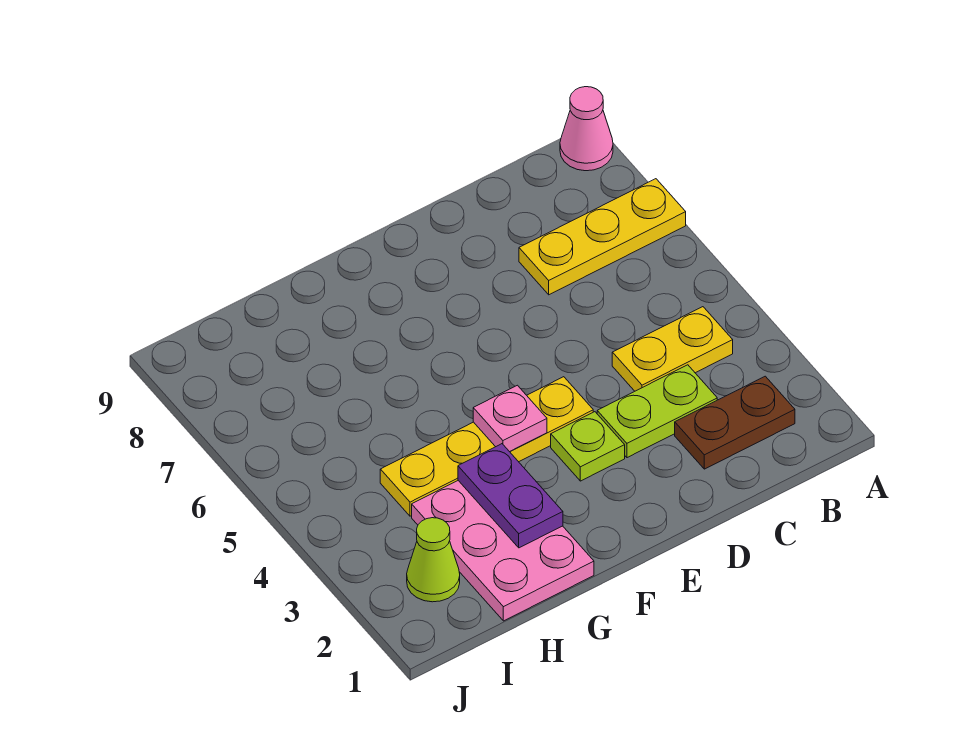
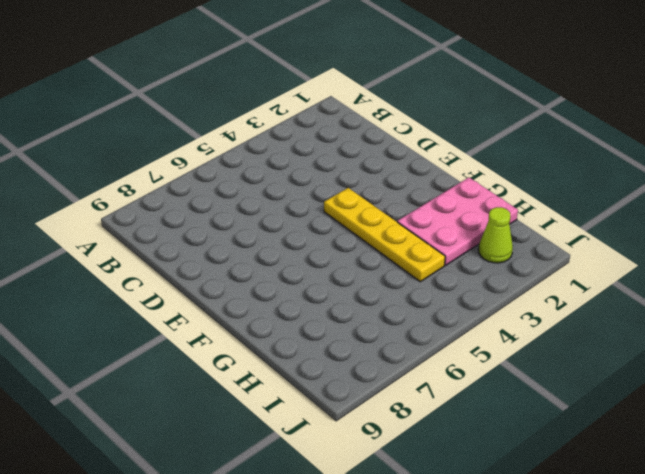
none -> yellow 1x3 plate [519,179,686,295]
none -> pink 1x1 cone [560,87,613,171]

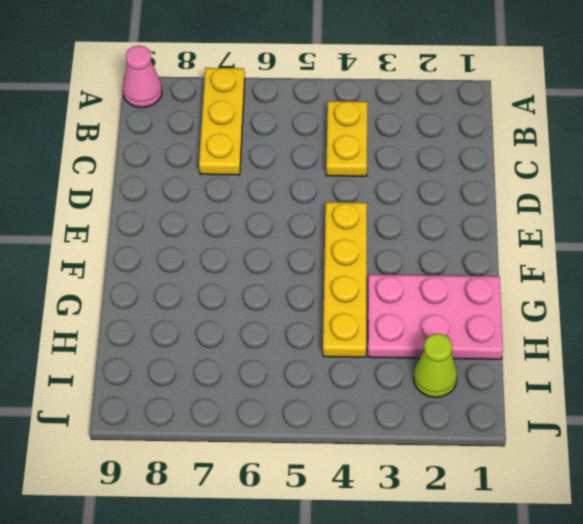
none -> brown 1x2 plate [675,376,795,469]
none -> lime 1x2 plate [597,365,717,458]

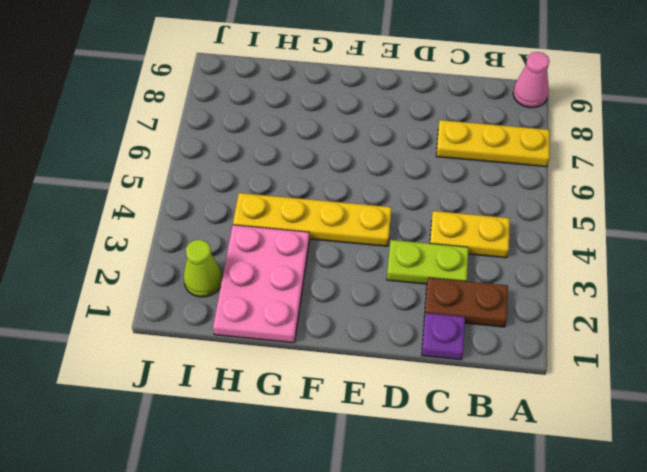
purple 1x1 plate [422,313,465,360] -> none
none -> lime 1x1 plate [551,412,625,481]
none -> pink 1x1 plate [473,385,547,452]

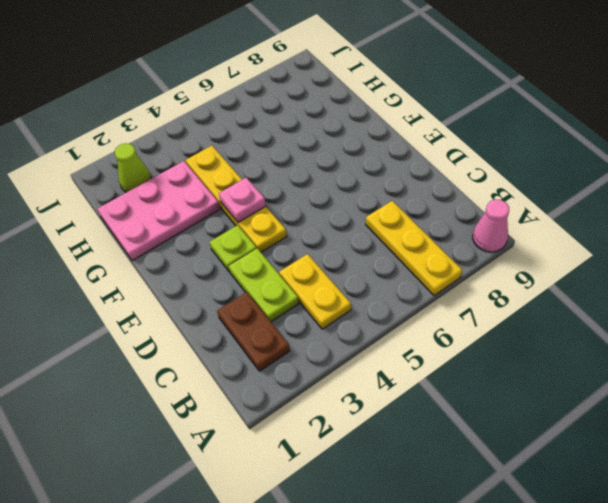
none -> purple 1x2 plate [458,444,563,548]

